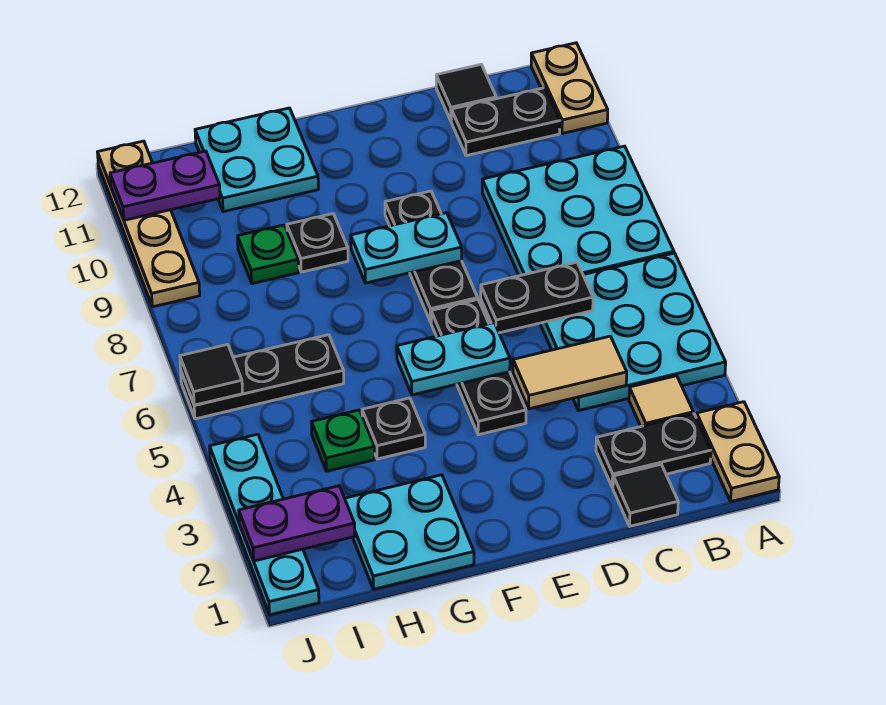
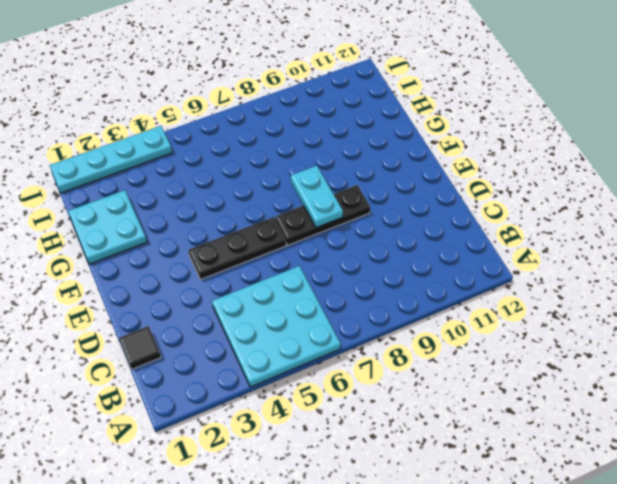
none -> tan 1x2 plate [696,402,779,501]
none -> cyan 3x3 plate [482,146,674,276]
none -> tan 1x2 plate [531,43,608,134]

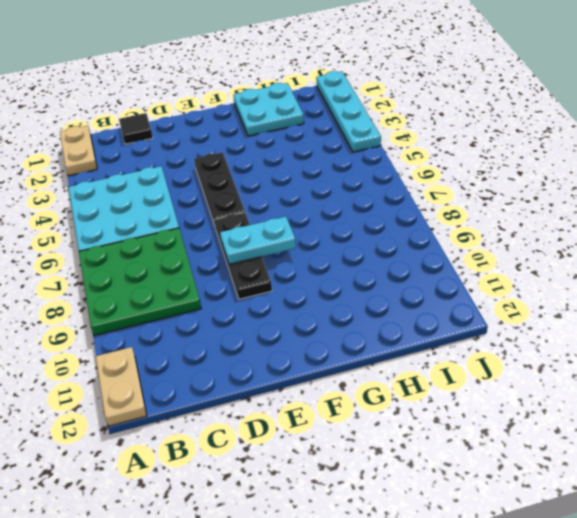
green 3x3 plate [79,228,201,336] -> cyan 3x3 plate [482,146,674,276]
none -> black 1x2 plate [596,414,711,487]
none -> tan 1x1 tile [629,376,693,426]
none -> black 1x2 plate [451,88,560,156]

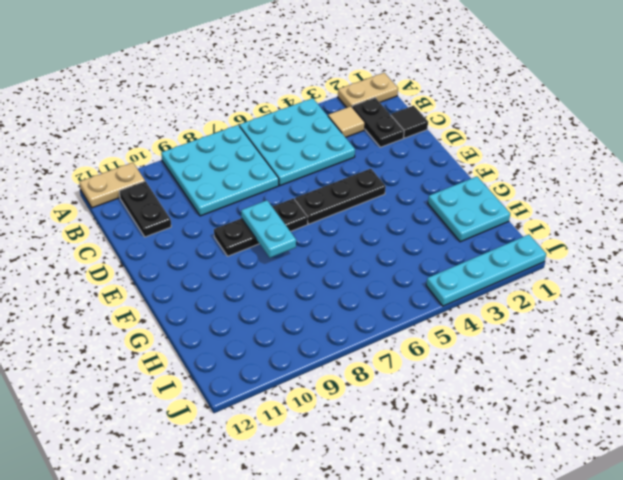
none -> black 1x1 tile [436,64,496,120]
none -> black 1x1 plate [362,398,425,459]
none -> black 1x1 plate [287,214,348,272]

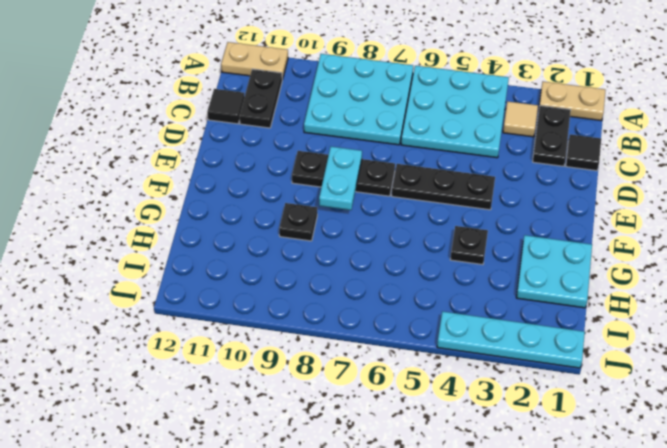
none -> cyan 2x2 plate [195,108,318,212]
none -> green 1x1 plate [311,410,375,471]
none -> black 1x3 plate [181,335,344,419]

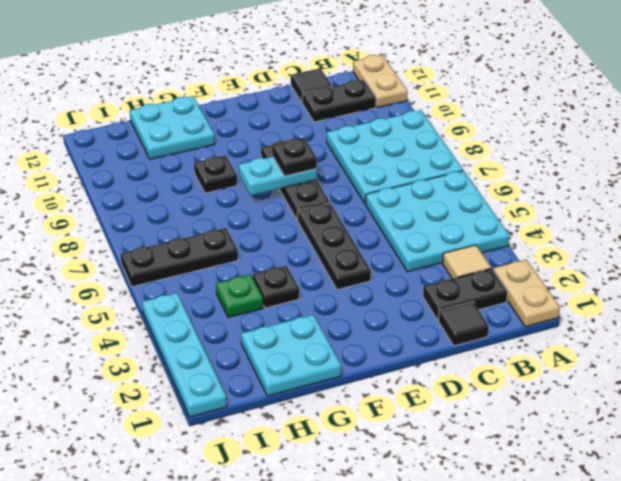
black 1x1 plate [272,138,317,176] -> none
none -> green 1x1 plate [238,225,299,284]
none -> tan 1x4 plate [98,141,200,307]
none -> tan 1x2 tile [513,336,627,409]

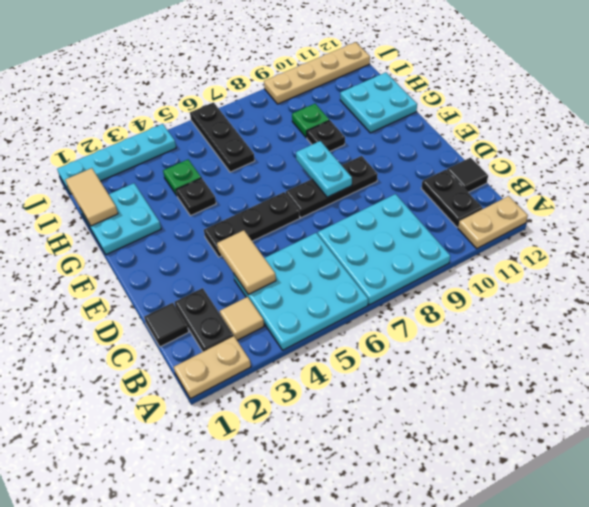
tan 1x2 tile [65,168,118,226] -> none
none -> black 1x2 plate [481,262,593,333]
none -> cyan 1x2 plate [397,323,510,395]
none -> purple 1x2 plate [239,486,355,561]

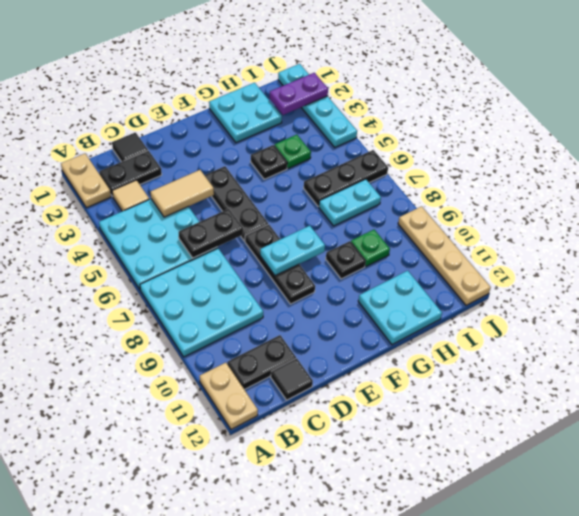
cyan 1x2 plate [319,179,381,226] -> cyan 1x2 plate moved to [397,323,510,395]
none -> purple 1x2 plate [110,151,220,220]
none -> black 1x1 tile [180,344,243,405]

